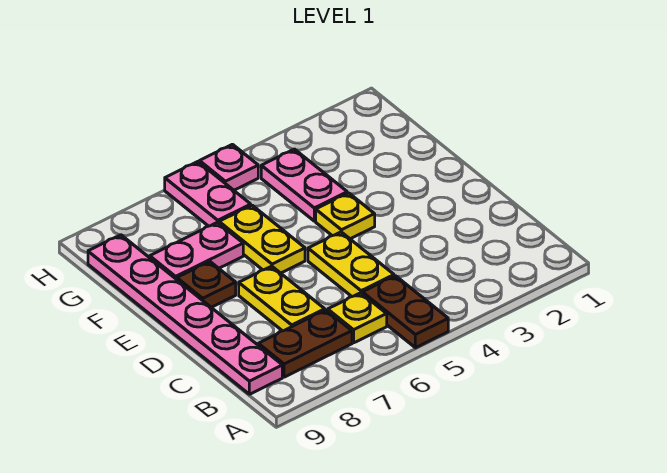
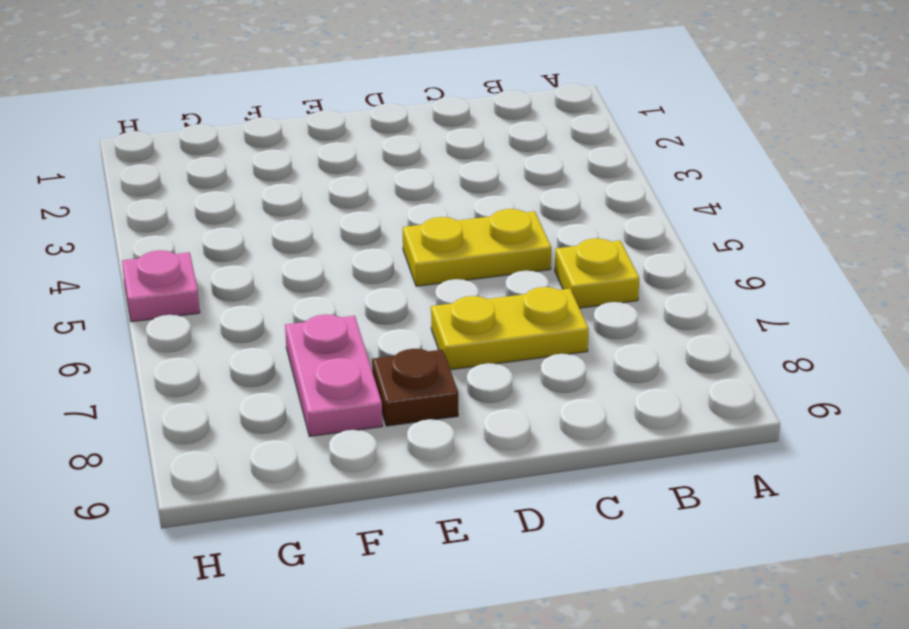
none -> brown 1x2 plate [362,276,448,348]
none -> brown 1x2 plate [258,310,352,377]
none -> pink 1x6 plate [88,235,282,394]

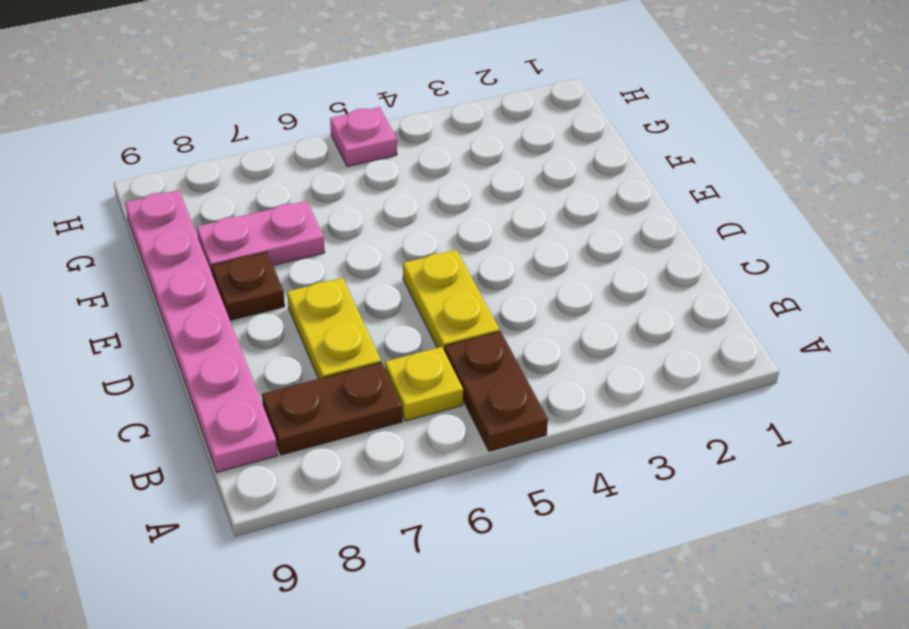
none -> yellow 1x1 plate [316,193,375,239]
none -> yellow 1x2 plate [219,205,305,273]
none -> pink 1x2 plate [261,149,347,221]

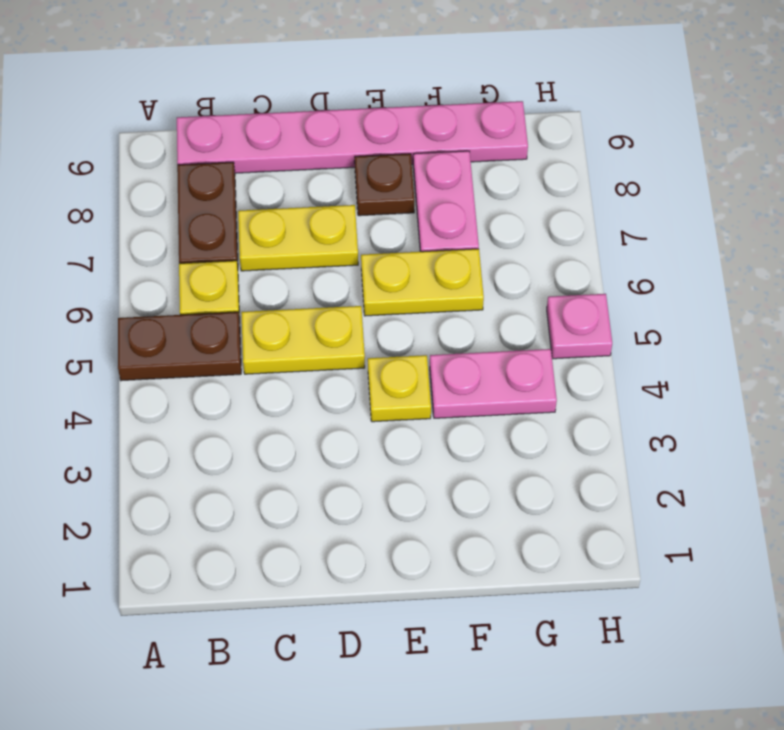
none -> pink 1x2 plate [165,162,251,226]

